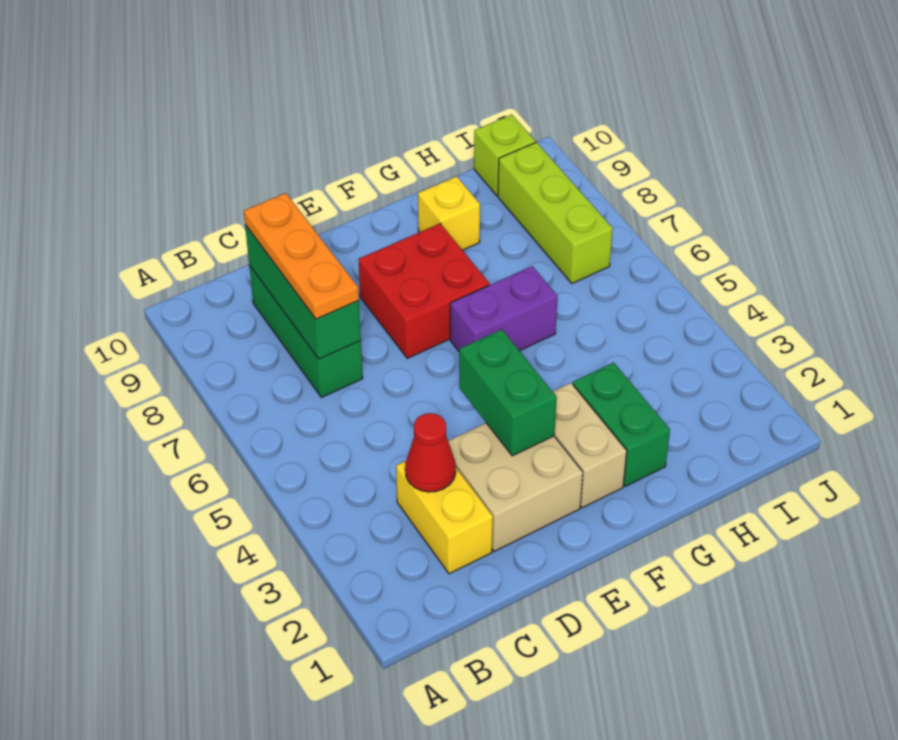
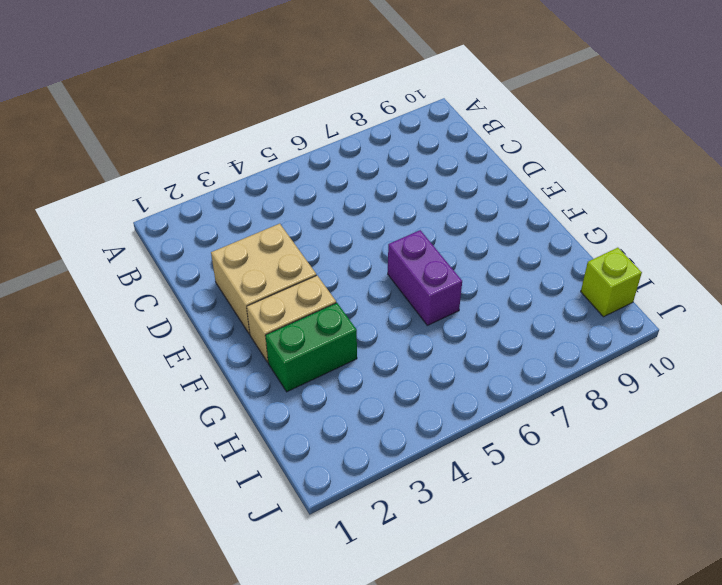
none -> yellow 1x2 brick [396,461,493,574]
none -> green 1x3 brick [249,265,363,397]
none -> red 2x2 brick [359,224,489,358]

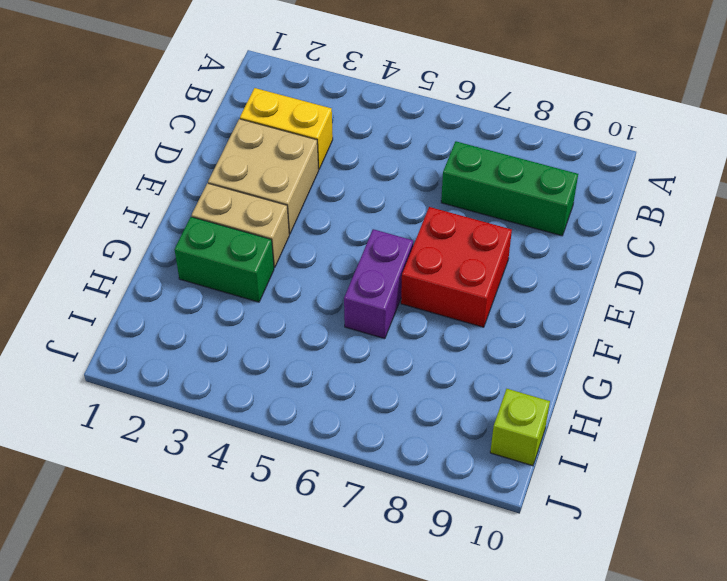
none -> yellow 1x1 brick [418,176,480,250]
none -> lime 1x3 brick [498,142,613,283]
none -> red 1x1 cone [405,413,456,492]

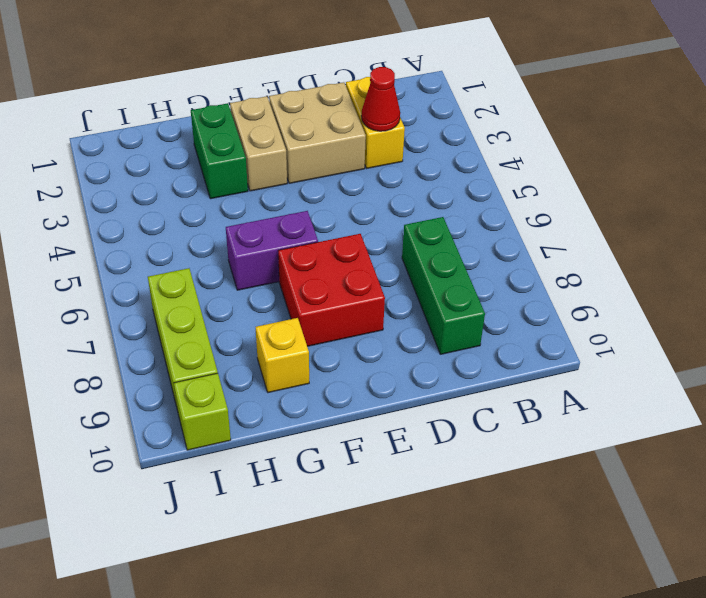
none -> green 1x3 brick [245,225,361,359]
none -> green 1x2 brick [459,329,557,456]
none -> orange 1x3 plate [244,193,359,319]

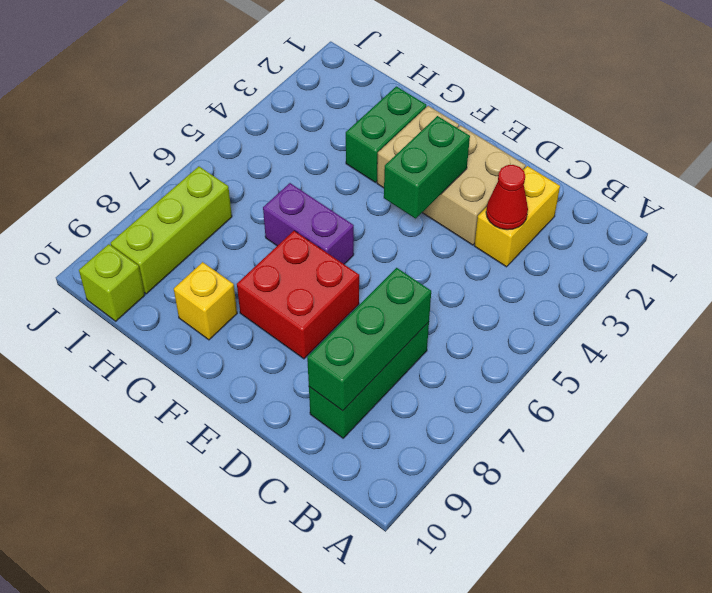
none -> orange 1x3 plate [244,193,359,319]

